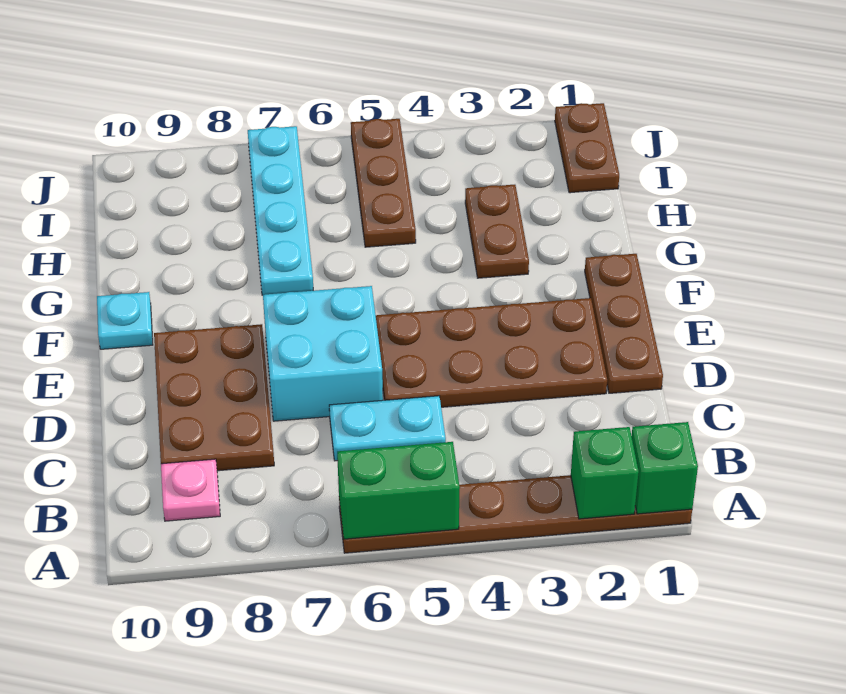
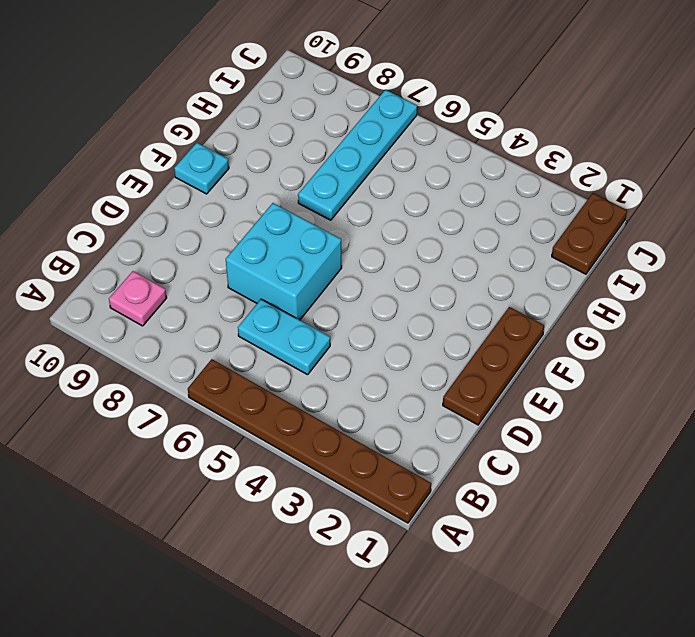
none -> brown 2x3 plate [154,324,274,471]
none -> brown 2x4 plate [376,298,607,407]
none -> brown 1x2 plate [465,185,529,278]

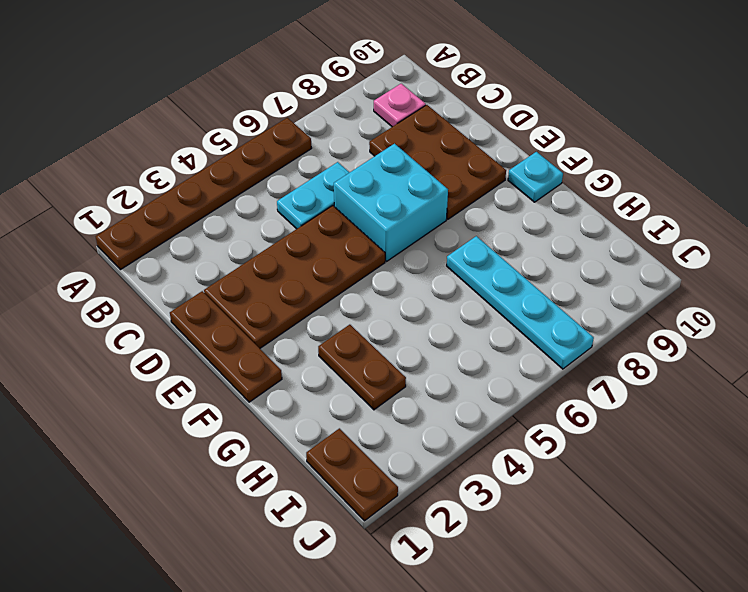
none -> brown 1x3 plate [351,119,416,247]
none -> green 1x1 brick [632,422,698,514]
none -> green 1x1 brick [571,427,639,519]

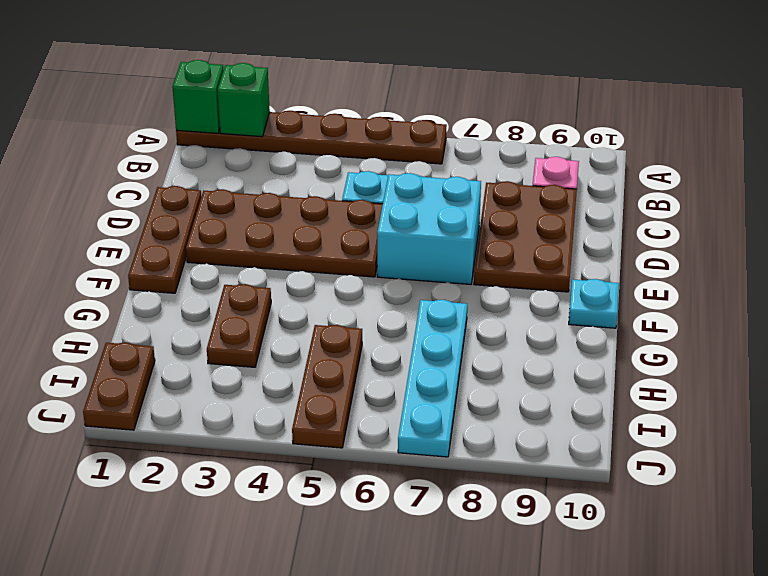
none -> green 1x2 brick [337,442,460,539]

